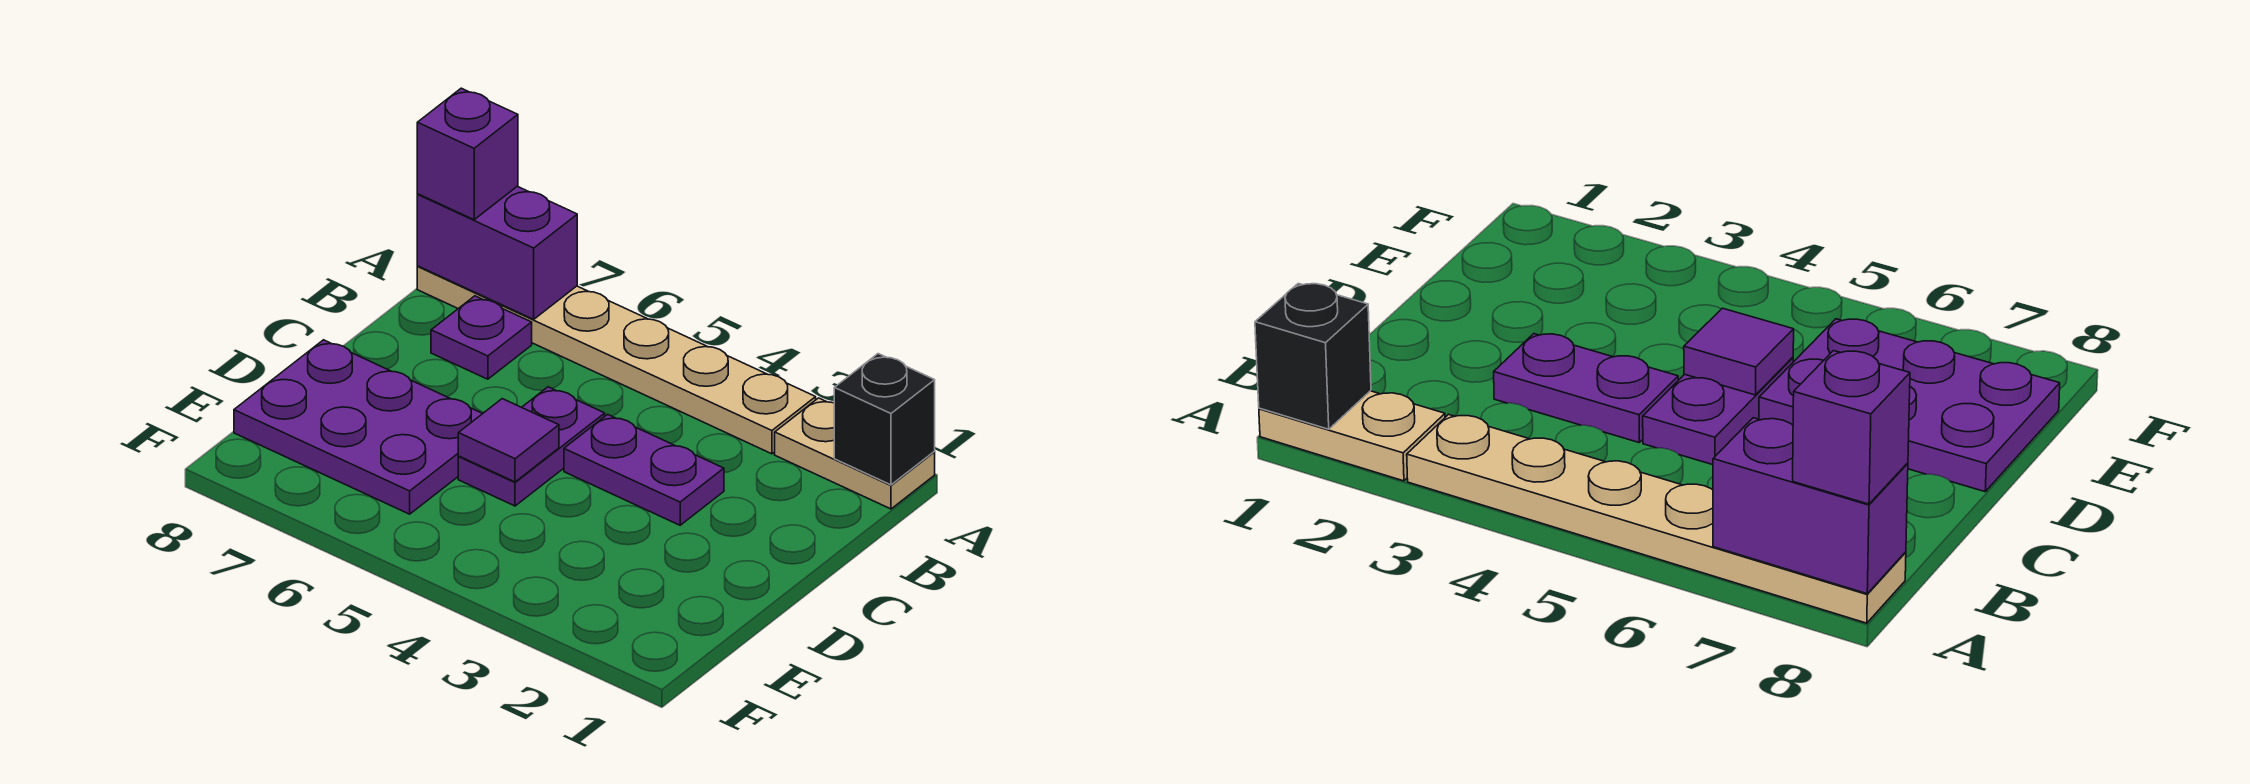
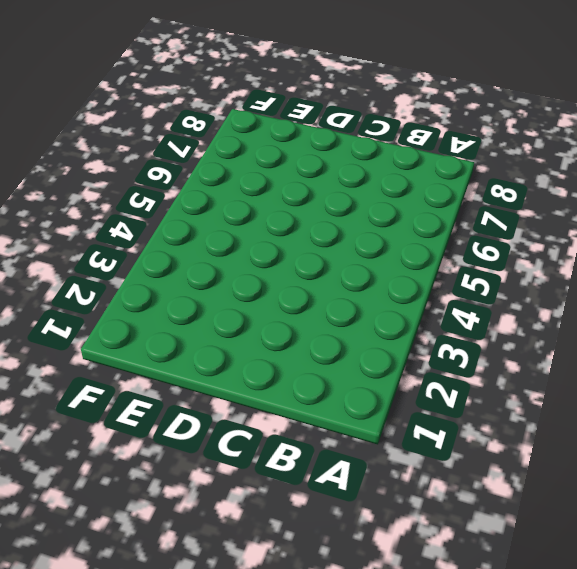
none -> tan 1x2 plate [775,398,935,509]
none -> tan 1x6 plate [417,266,816,454]

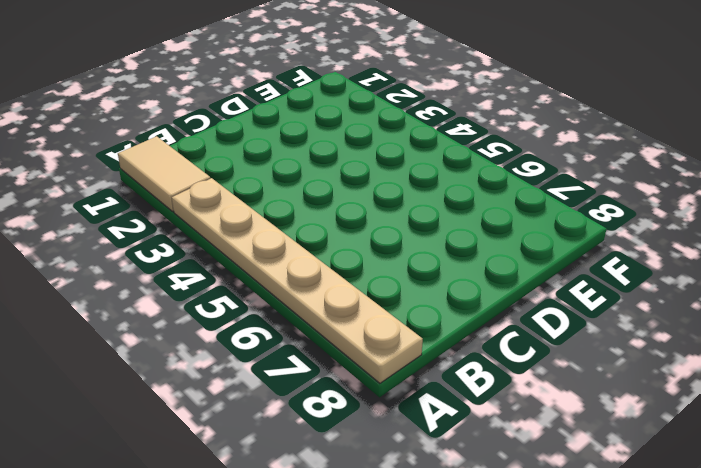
tan 1x2 tile [118,136,210,211] -> tan 1x2 plate [775,398,935,509]
none -> purple 1x1 plate [431,296,532,379]
none -> purple 1x2 plate [564,414,724,525]

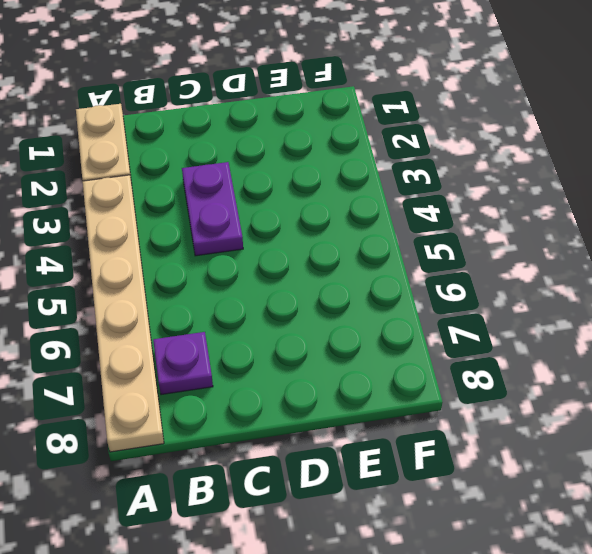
none -> purple 1x2 plate [458,387,605,506]
none -> purple 2x3 plate [234,340,482,514]

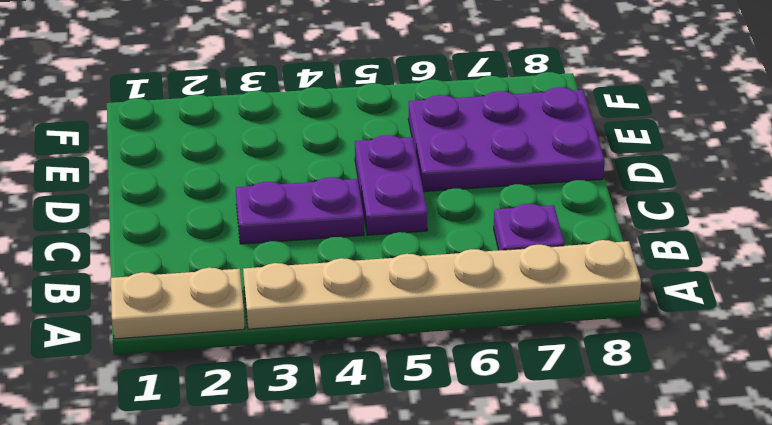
none -> black 1x1 brick [834,354,935,485]
none -> purple 1x2 brick [417,186,577,319]

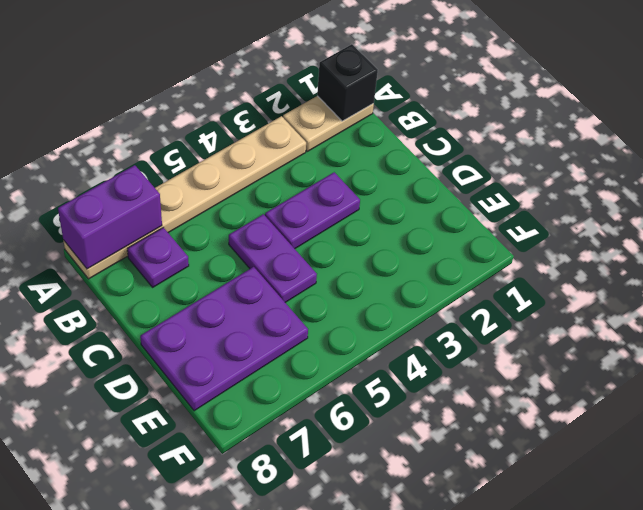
none -> purple 1x1 tile [458,399,559,482]
none -> purple 1x1 brick [417,88,518,220]

